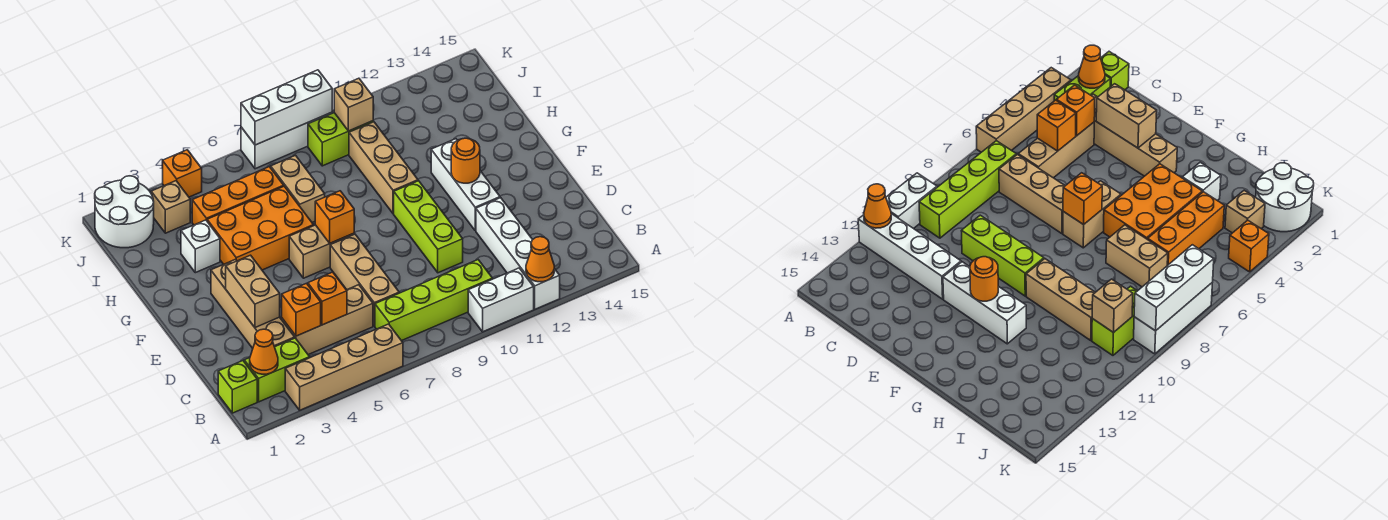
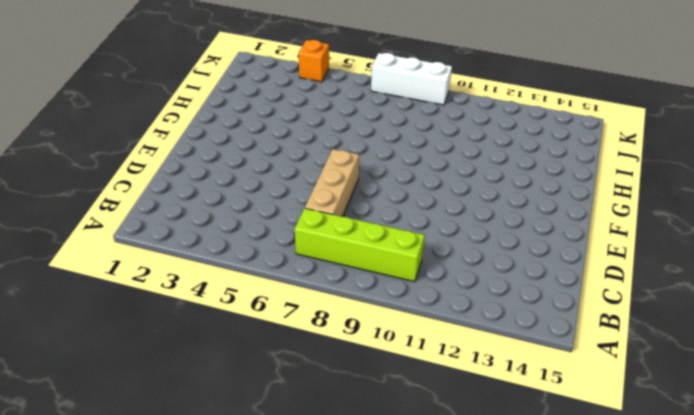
none -> tan 1x4 brick [285,324,403,410]
none -> white 1x2 brick [468,268,534,332]
none -> white 1x4 brick [476,198,560,309]
none -> lime 1x1 brick [218,361,257,413]

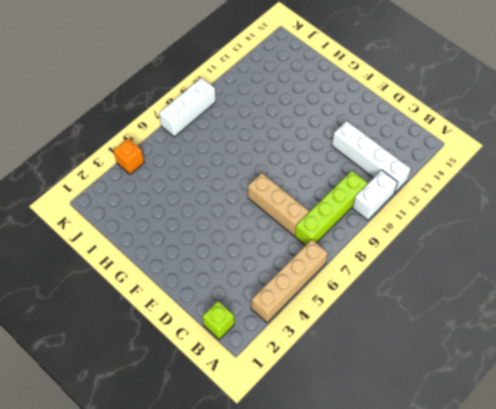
none -> lime 1x2 brick [244,338,310,402]
none -> tan 1x4 brick [211,259,295,348]
none -> tan 1x3 brick [282,285,373,355]
none -> lime 1x3 brick [394,181,463,273]

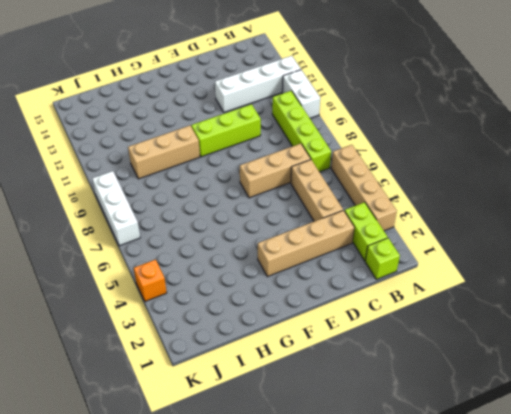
none -> white 1x3 brick [431,139,500,231]
none -> tan 1x2 brick [289,225,354,278]
none -> orange 2x3 brick [207,186,313,270]
none -> white 1x1 brick [181,220,220,273]

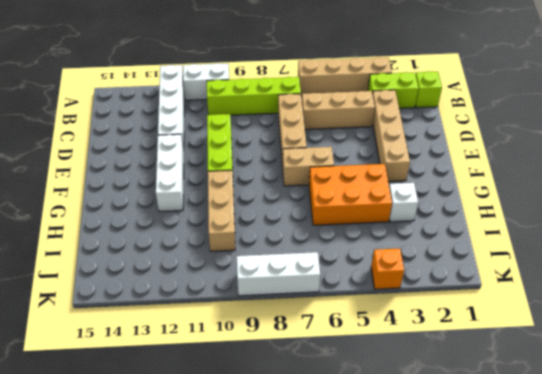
none -> tan 1x2 brick [271,155,325,222]
none -> orange 1x3 brick [192,167,284,225]
none -> white 2x2 round brick [95,176,154,248]
none -> tan 1x1 brick [151,181,190,233]

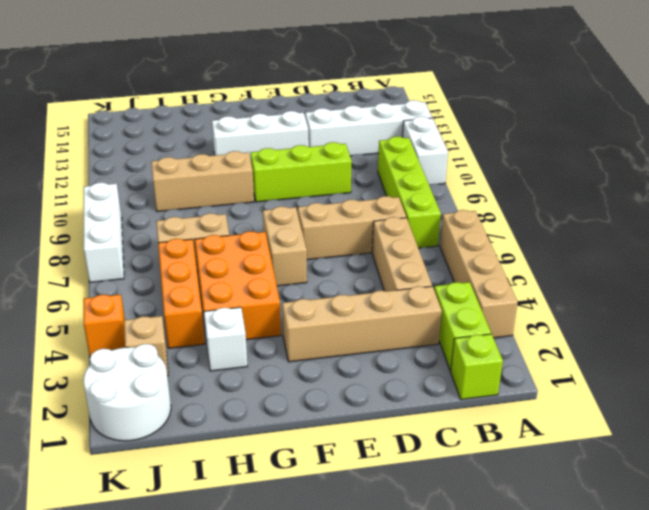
none -> lime 1x2 brick [308,113,373,166]
none -> orange 1x1 cone [526,237,554,282]
none -> orange 1x1 cone [250,329,278,374]
none -> orange 1x1 brick [282,283,321,336]

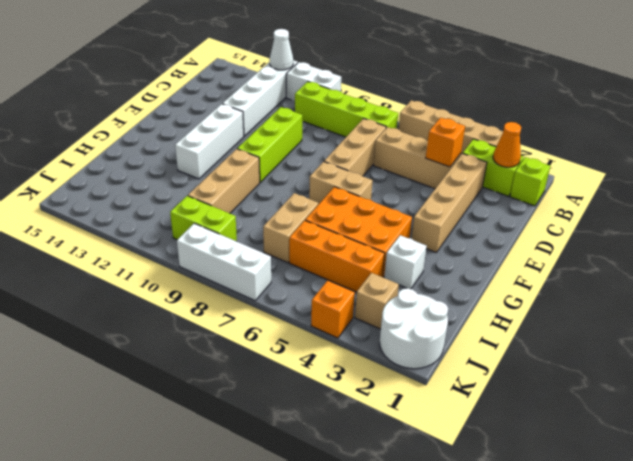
white 1x1 cone [269,29,293,70] -> orange 1x1 cone [526,237,554,282]
none -> orange 1x1 brick [308,272,347,325]
none -> tan 1x2 brick [226,255,280,328]
none -> orange 1x1 brick [315,191,354,243]
none -> orange 1x1 round brick [451,138,480,183]

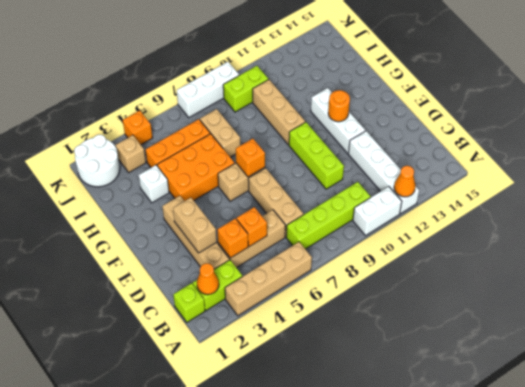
none -> tan 1x1 brick [334,78,373,131]
none -> white 1x3 brick [241,70,332,145]

